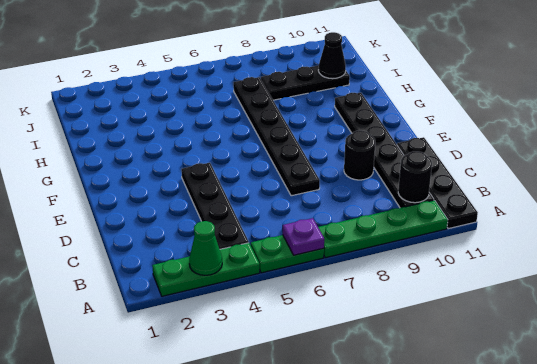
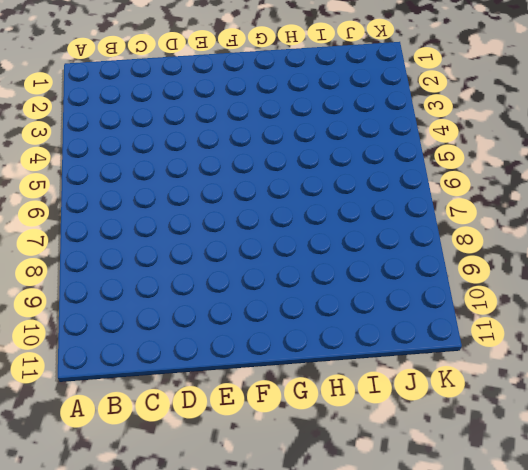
none -> green 1x3 plate [152,243,260,296]
none -> green 1x2 plate [251,235,324,273]
none -> green 1x4 plate [318,200,448,258]

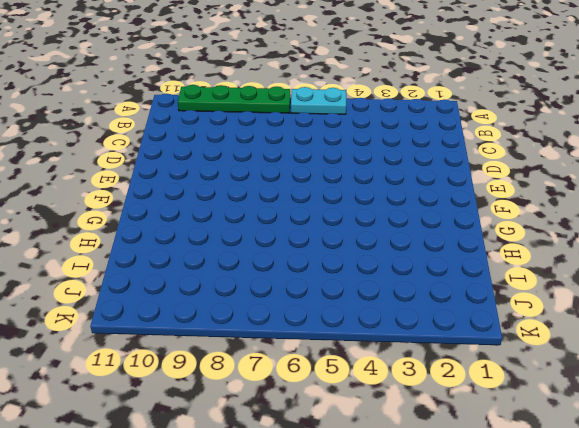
cyan 1x2 plate [291,87,346,114] -> green 1x2 plate [251,235,324,273]
none -> green 1x3 plate [152,243,260,296]
none -> black 1x4 plate [397,137,478,229]
none -> black 1x4 plate [181,163,249,249]

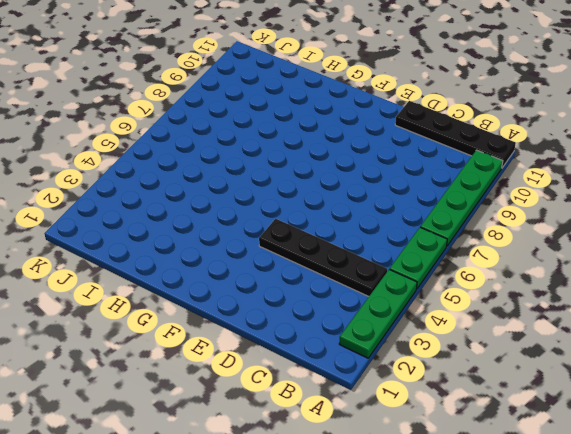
none -> black 1x6 plate [335,93,434,208]
none -> black 1x6 plate [233,77,320,196]
none -> black 1x1 round brick [344,130,375,180]

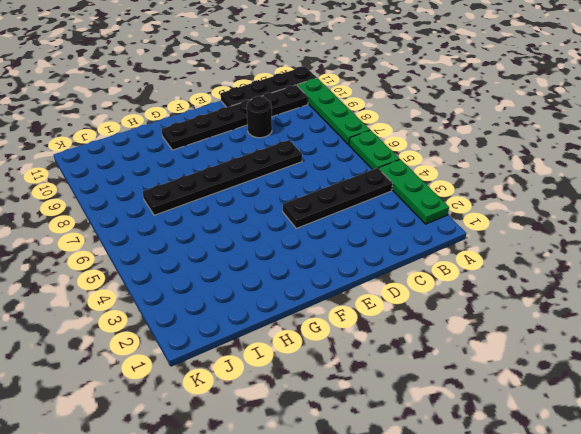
none -> black 1x3 plate [261,65,350,100]
none -> green 1x1 cone [189,221,222,275]
none -> purple 1x1 plate [283,218,324,255]

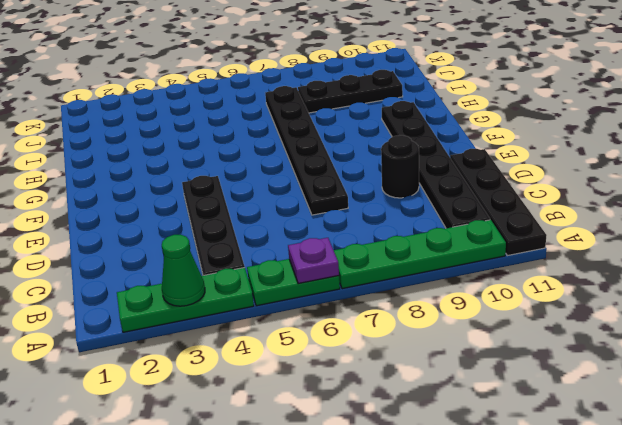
none -> black 1x1 round brick [398,151,432,203]
none -> black 1x1 cone [318,32,346,79]

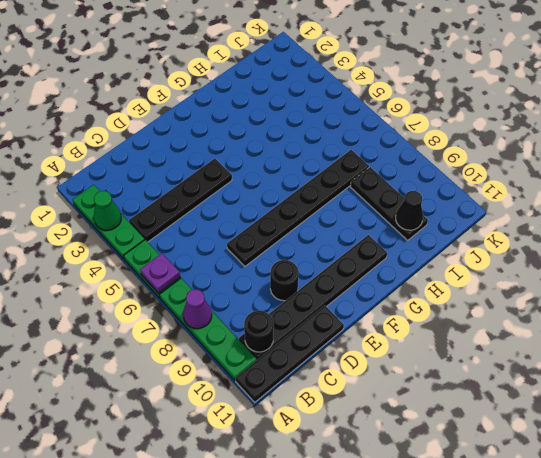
purple 1x1 cone [183,289,212,329] -> none

